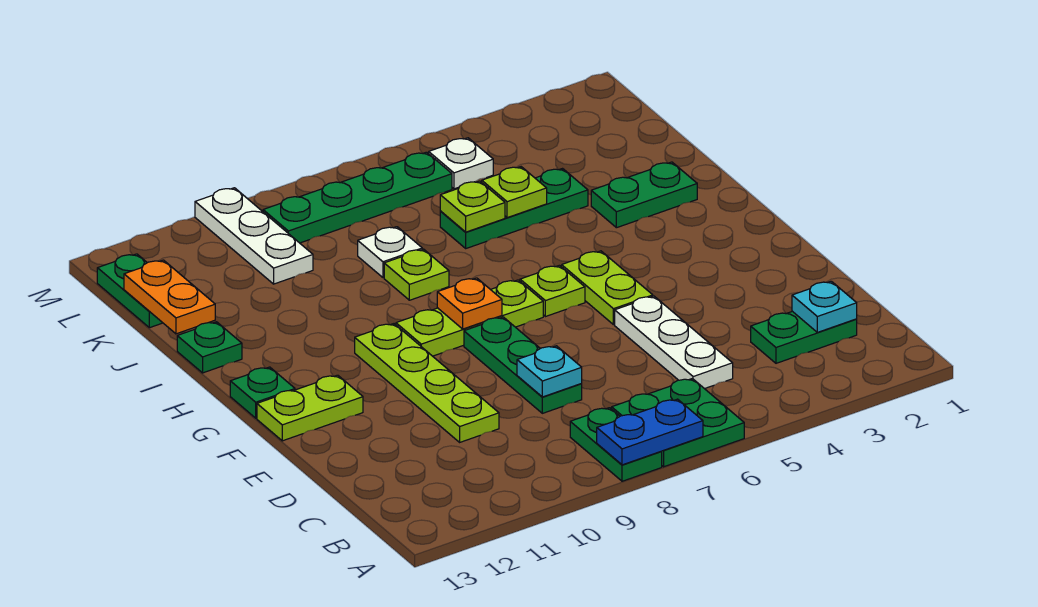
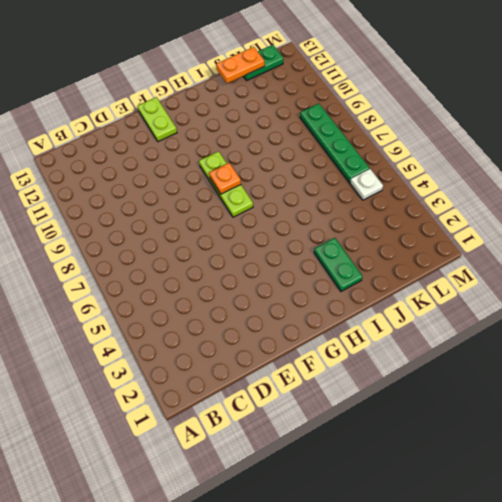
none -> green 2x2 plate [612,379,744,467]
none -> green 1x2 plate [570,408,662,481]
none -> green 1x2 plate [751,311,857,363]

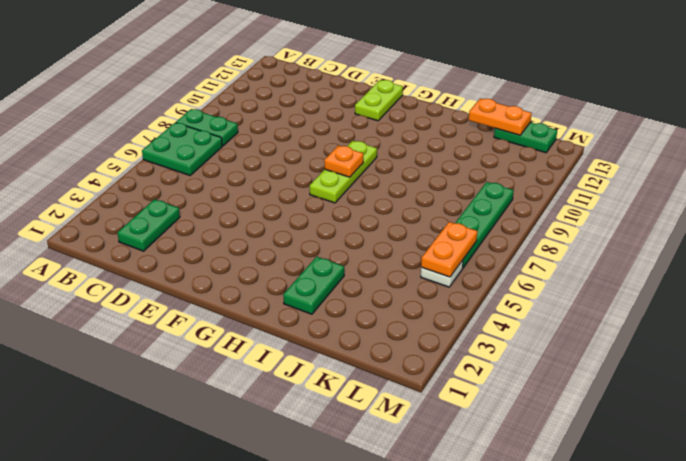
orange 1x2 plate [421,222,477,277] -> none
none -> white 1x3 plate [615,296,733,389]
none -> green 1x3 plate [464,317,582,413]
none -> lime 1x4 plate [355,324,499,442]

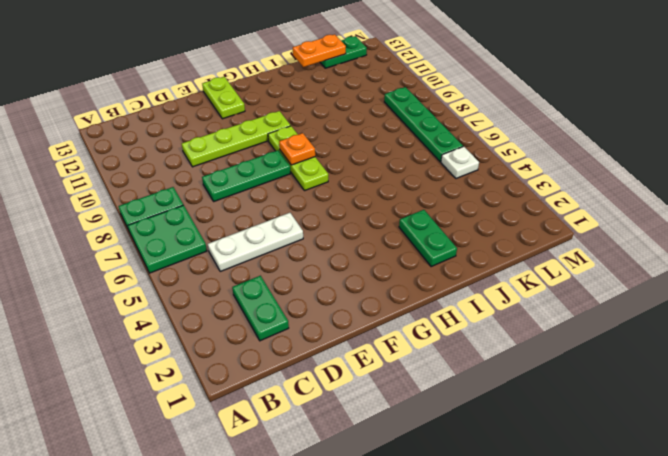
none -> lime 1x2 plate [562,251,653,325]
none -> lime 1x1 plate [520,265,585,317]
none -> green 1x1 plate [230,367,295,418]

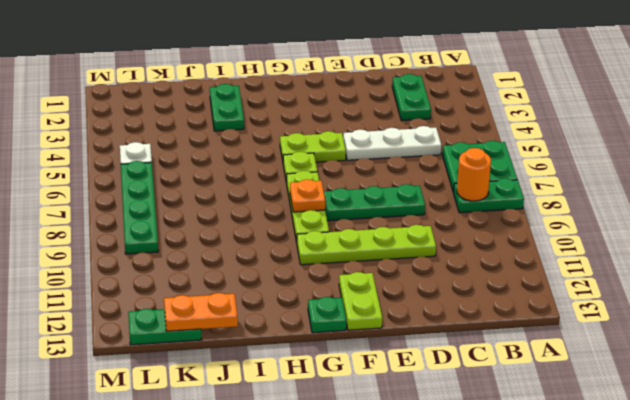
orange 1x1 round brick [457,148,491,201] -> none
none -> lime 1x1 plate [384,249,449,300]
none -> green 1x1 plate [177,322,242,373]
none -> green 1x3 plate [440,169,588,248]

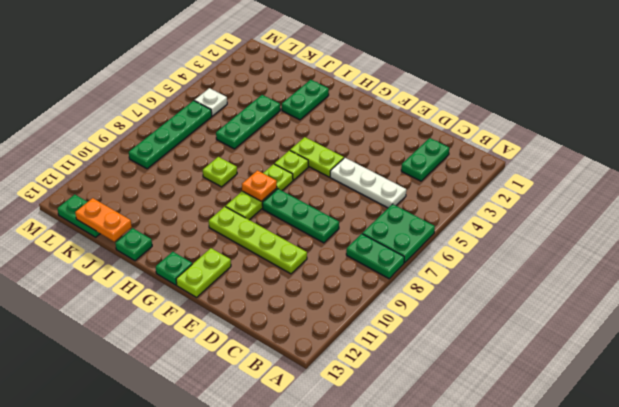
none -> white 1x1 plate [358,227,422,278]
none -> white 1x3 plate [195,188,313,284]
none -> blue 1x2 plate [597,399,703,465]

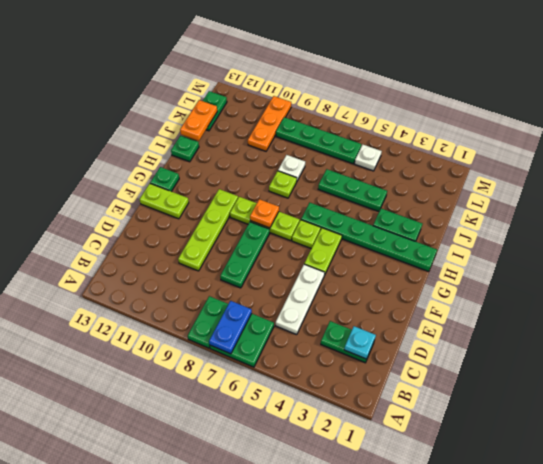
blue 1x2 plate [209,301,252,354] -> blue 1x2 plate turned to [597,399,703,465]
green 1x6 plate [301,203,437,272] -> none
orange 1x3 plate [248,96,291,151] -> white 1x3 plate [195,188,313,284]
none -> cyan 1x1 plate [517,346,582,397]
none -> lime 1x1 plate [482,167,547,218]
none -> lime 1x1 plate [440,181,505,232]

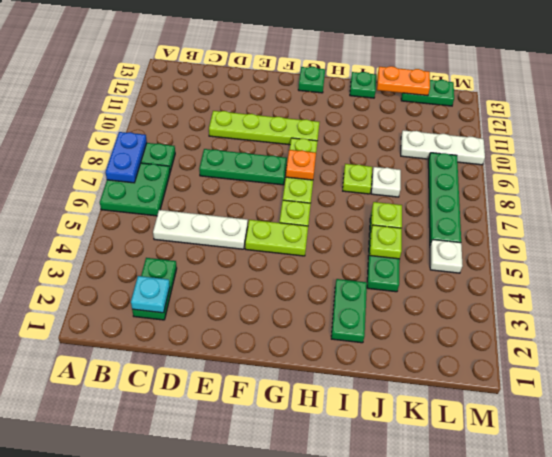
none -> lime 1x2 plate [257,375,363,441]
none -> cyan 1x1 plate [517,346,582,397]

